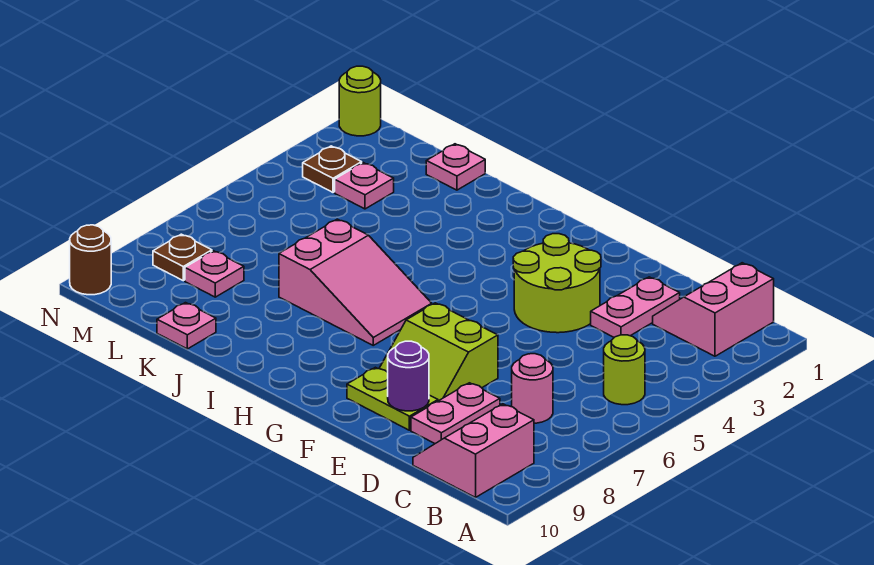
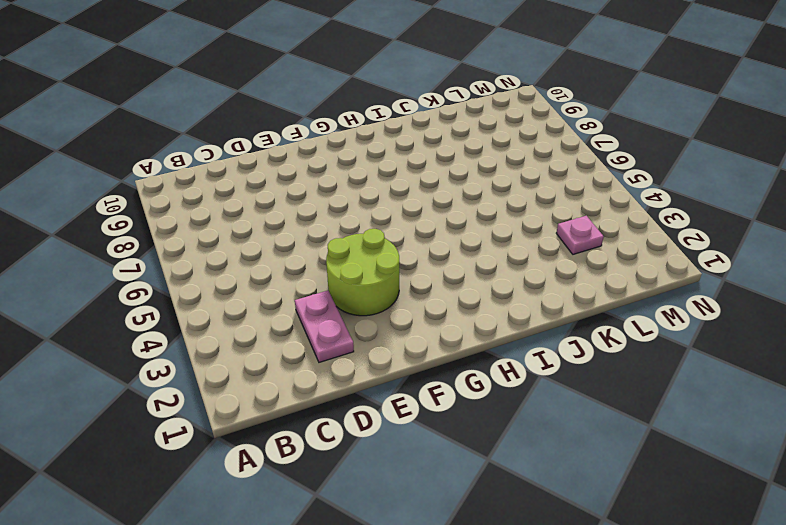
none -> pink 2x2 slope [653,263,774,356]
none -> lime 1x1 round brick [604,335,645,405]
none -> pink 2x2 slope [413,404,534,497]

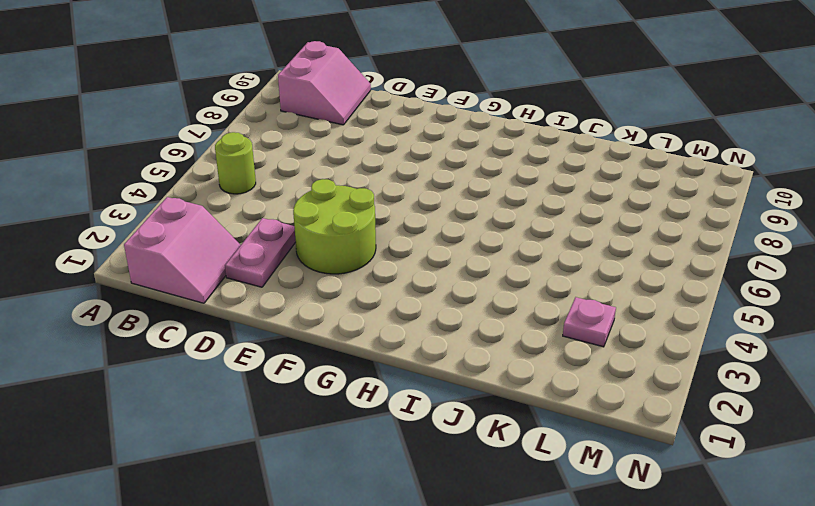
none -> pink 1x1 round brick [512,354,553,423]
none -> pink 1x2 plate [411,383,500,444]
none -> lime 2x2 slope [379,303,498,401]

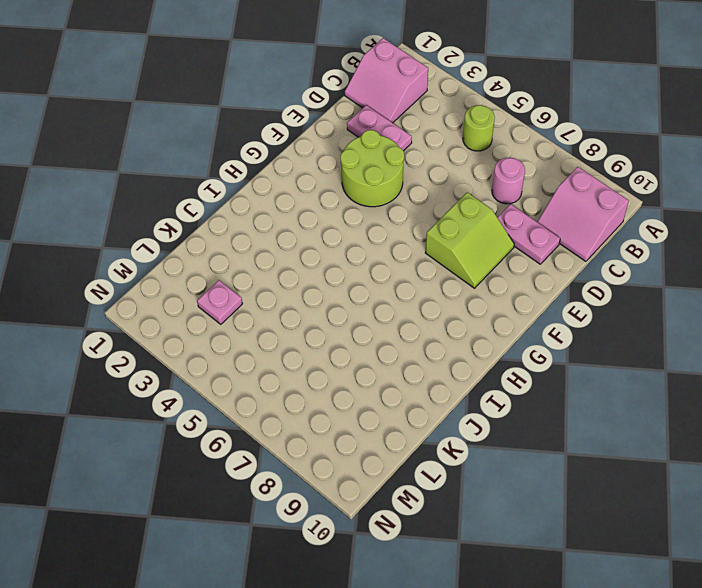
none -> lime 1x2 plate [347,367,438,430]
none -> pink 2x3 slope [279,219,432,345]
none -> pink 1x1 plate [426,144,485,190]

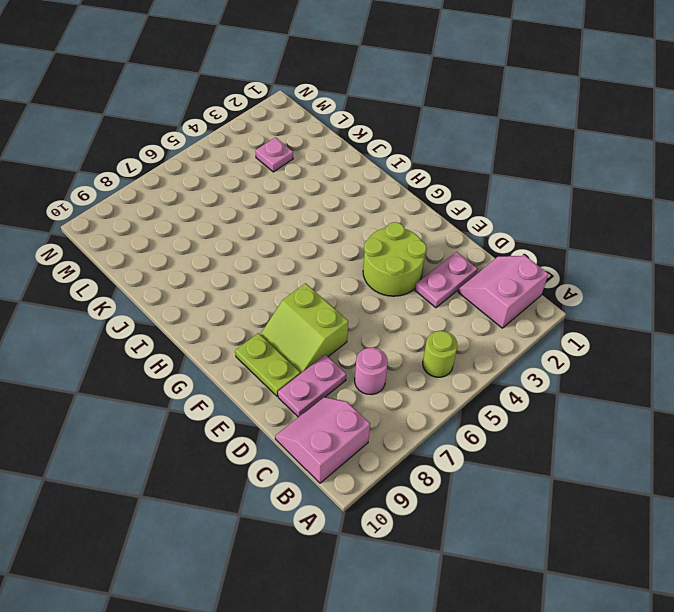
none -> pink 2x3 slope [279,219,432,345]
none -> pink 1x1 plate [426,144,485,190]
none -> pink 1x1 plate [157,303,216,349]

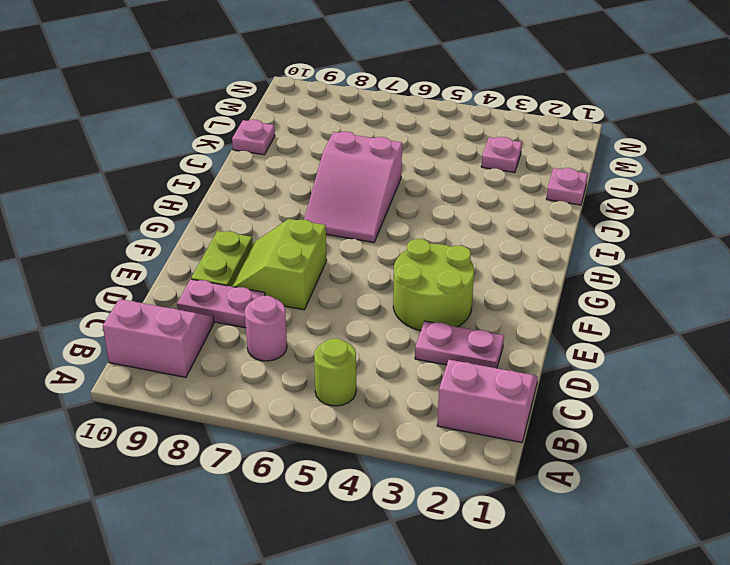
none -> pink 1x1 plate [185,251,244,297]
none -> brown 1x1 plate [303,146,362,192]
none -> brown 1x1 plate [153,234,212,281]

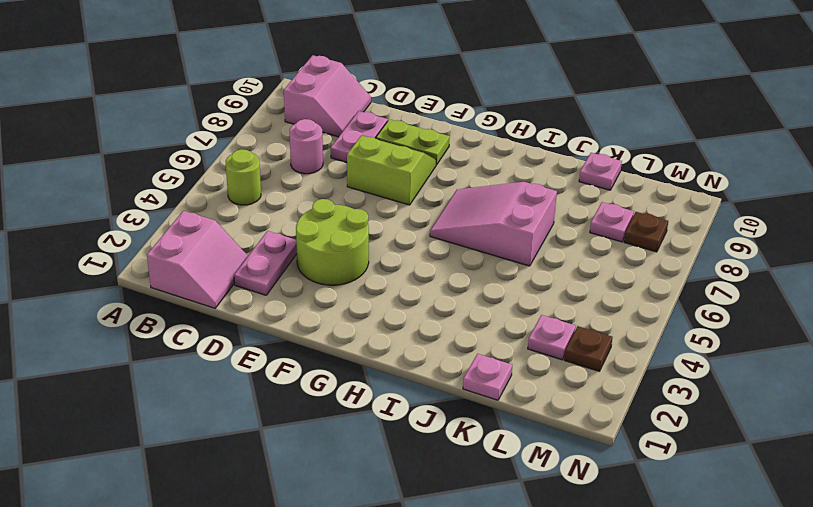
none -> lime 1x1 round brick [339,66,381,136]
none -> brown 1x1 round brick [70,225,111,295]
none -> purple 1x1 round brick [388,341,429,411]

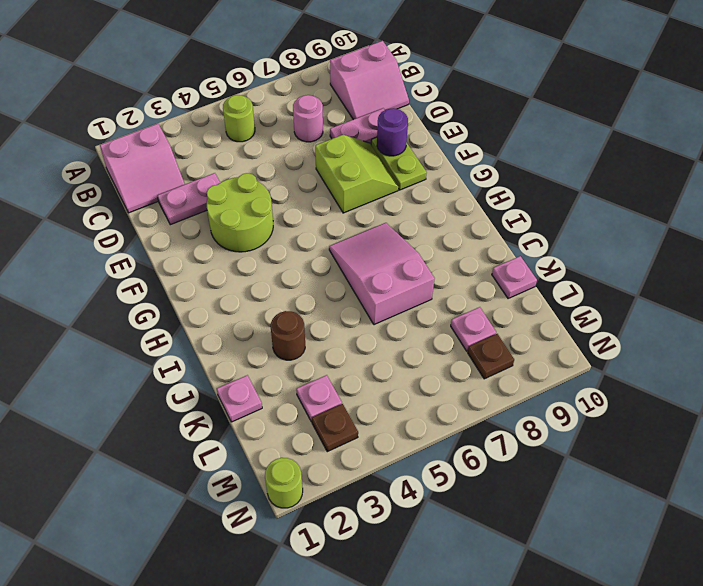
brown 1x1 round brick [271,311,305,360] -> brown 1x1 round brick moved to [70,225,111,295]

